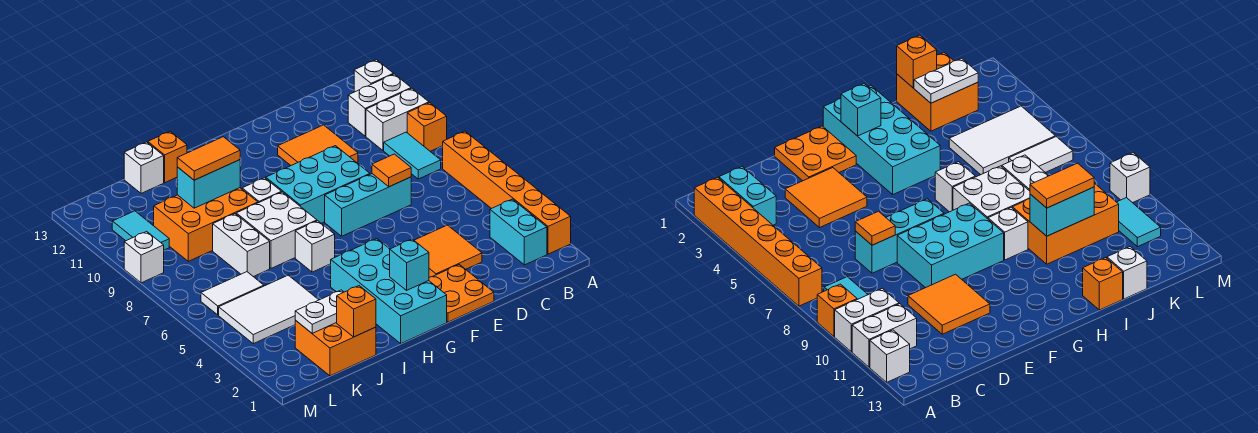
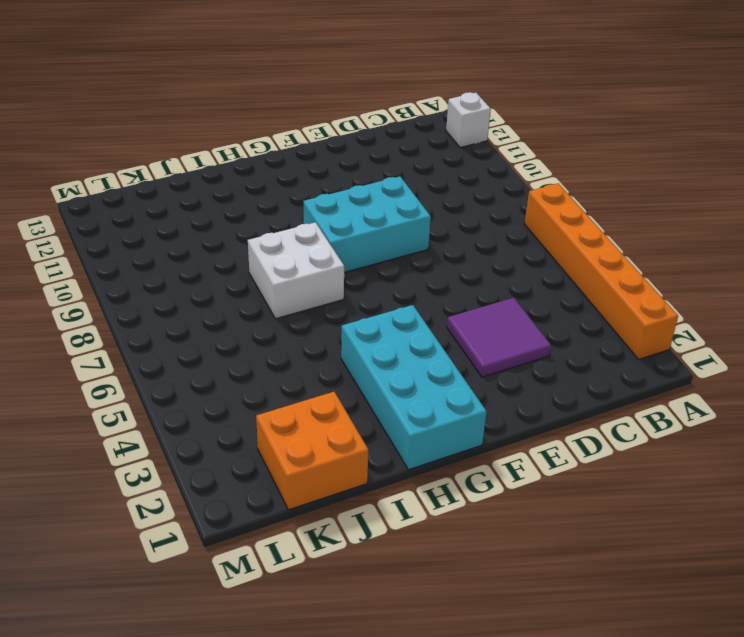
purple 2x2 tile [447,298,551,377] -> orange 2x2 tile [414,225,482,277]
none -> orange 1x1 brick [407,103,447,151]
none -> white 1x2 brick [366,88,429,150]
none -> white 1x2 brick [348,74,411,136]
none -> cyan 1x2 brick [490,199,547,265]

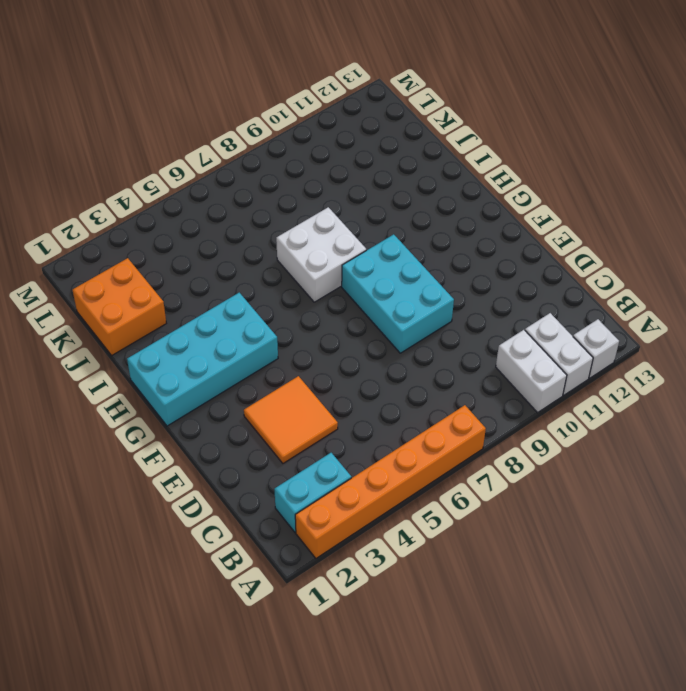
none -> orange 1x1 brick [407,103,447,151]
none -> cyan 1x2 tile [384,132,441,179]
none -> cyan 1x3 brick [325,174,411,236]
none -> orange 2x2 tile [278,125,358,165]

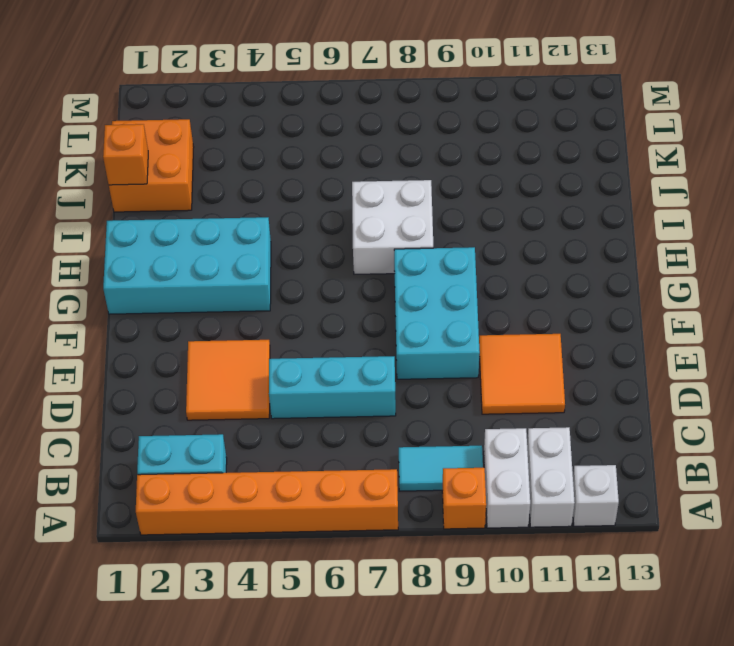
cyan 1x3 brick [269,356,396,419] -> cyan 1x3 brick turned to [325,174,411,236]
none -> orange 2x2 plate [429,265,494,322]
none -> white 1x1 brick [295,221,335,272]
none -> white 1x1 brick [242,178,282,203]
none -> orange 2x3 brick [154,188,258,261]

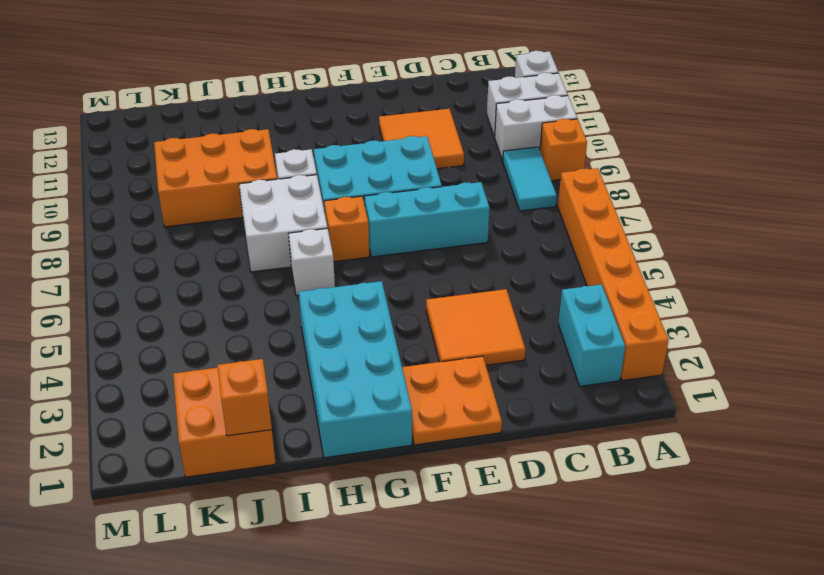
orange 1x1 brick [324,196,369,262] -> orange 1x1 brick moved to [148,131,187,183]
none -> white 2x3 tile [219,275,318,344]
none -> white 1x2 brick [213,214,270,277]
none -> white 1x1 brick [124,142,164,193]
none -> white 1x2 tile [201,272,264,315]

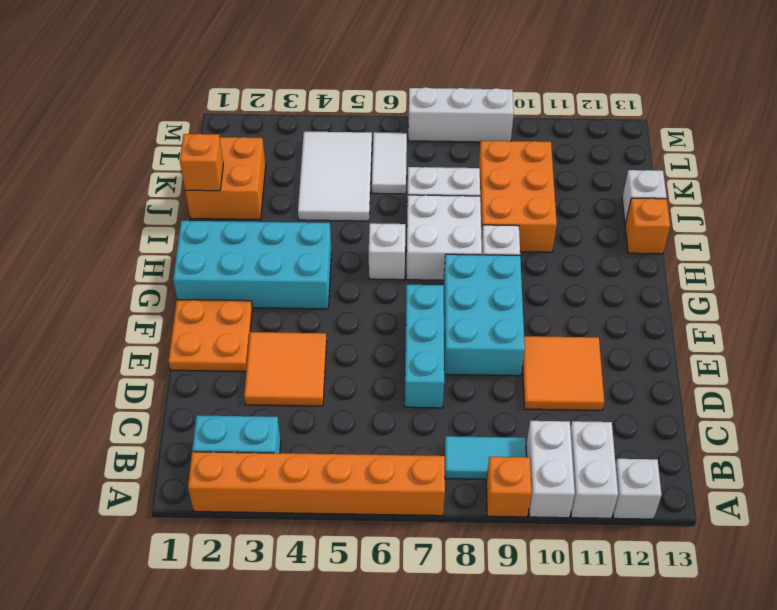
white 1x3 brick [408,87,514,142] -> white 1x1 brick [124,231,164,283]
none -> cyan 1x2 tile [112,211,169,250]
none -> orange 1x1 tile [372,154,411,187]
none -> cyan 1x1 brick [390,239,429,290]
none -> cyan 1x2 brick [177,160,240,208]

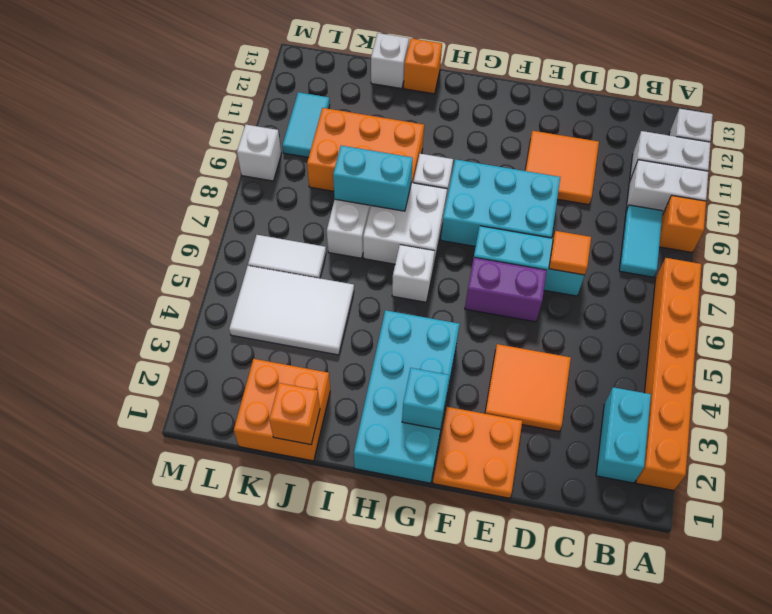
purple 1x2 brick [465,258,547,322] -> none
cyan 1x2 brick [333,146,413,211] -> cyan 1x2 brick moved to [177,160,240,208]
none -> white 1x2 plate [295,290,344,333]
none -> orange 1x2 tile [177,137,240,180]

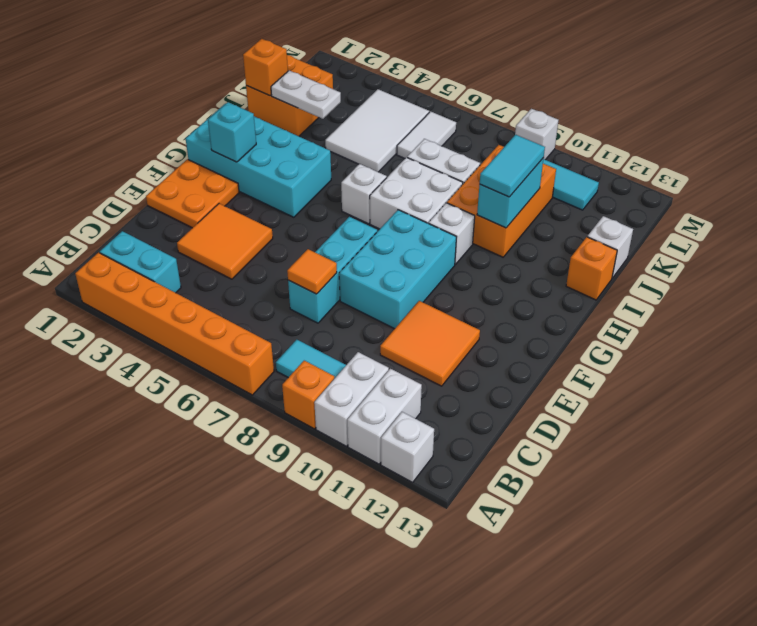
cyan 1x2 tile [480,135,545,197] -> orange 1x2 tile [177,137,240,180]
white 1x2 plate [271,71,341,119] -> white 1x2 plate turned to [295,290,344,333]

